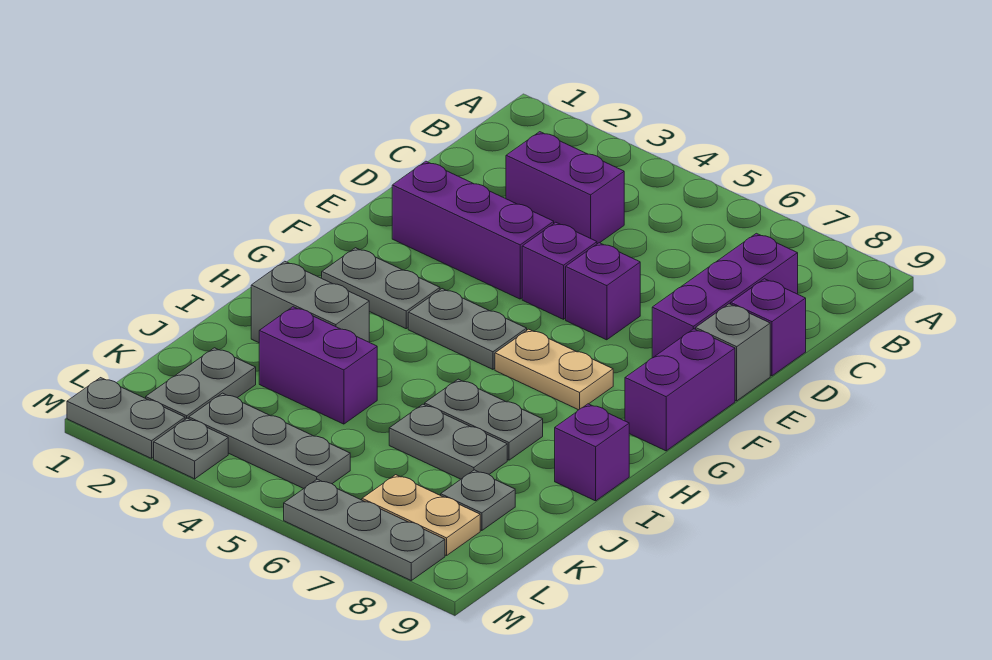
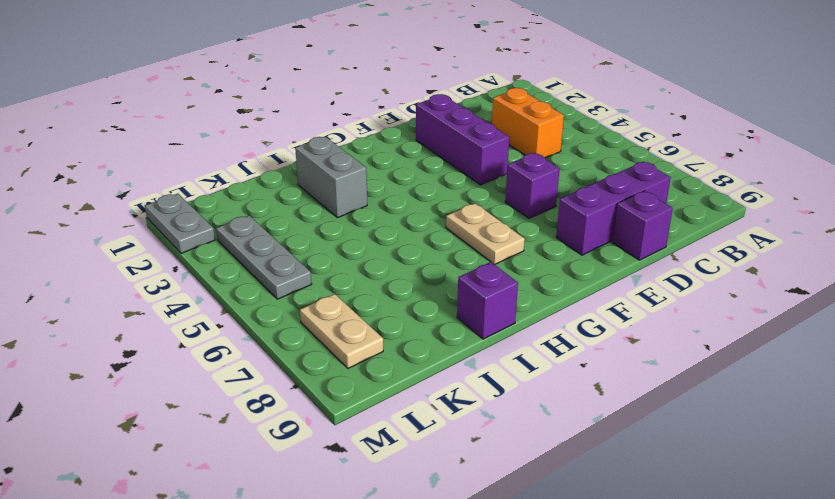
orange 1x2 brick [492,88,564,158] -> purple 1x2 brick [506,132,624,244]
none -> purple 1x1 brick [522,222,597,319]
none -> grey 1x1 brick [696,304,770,401]
none -> purple 1x2 brick [625,329,735,451]

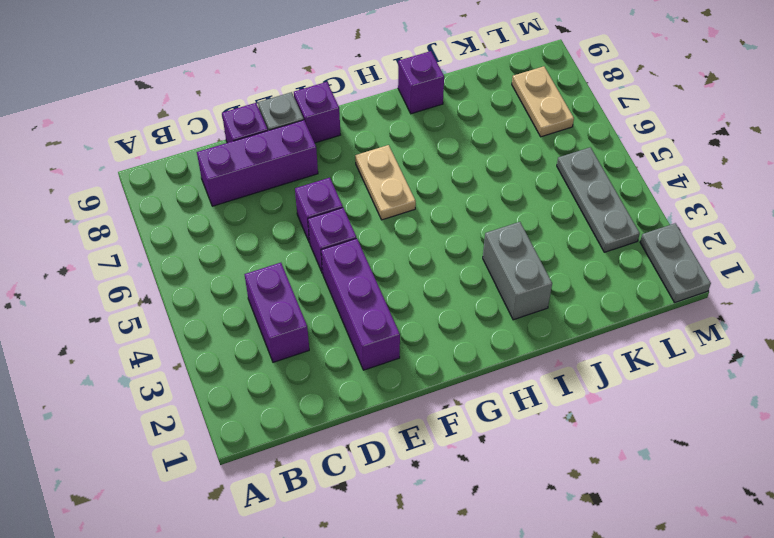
purple 1x1 brick [294,82,340,143] -> purple 1x2 brick [625,329,735,451]
none -> grey 1x2 plate [322,248,440,329]
none -> grey 1x2 plate [408,289,527,369]
none -> grey 1x2 plate [425,379,543,460]

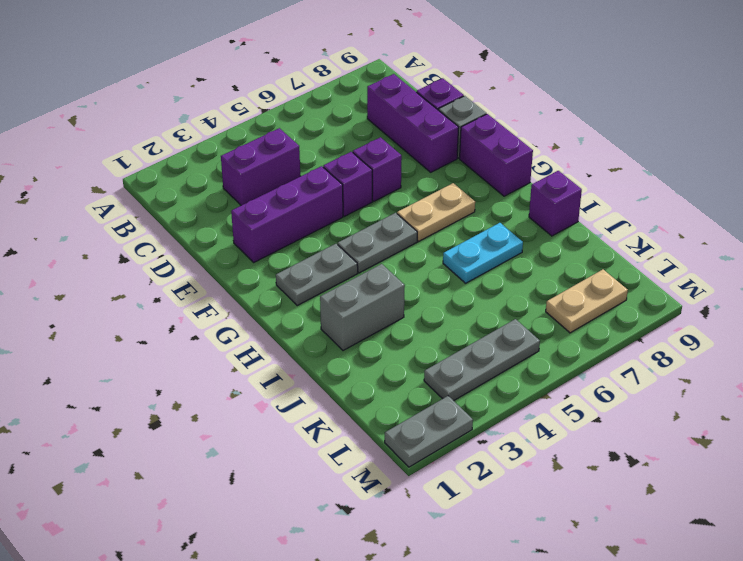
cyan 1x2 plate [443,223,523,283] -> grey 1x2 plate [425,379,543,460]
none -> purple 1x2 brick [259,307,377,424]
none -> grey 1x2 plate [389,404,507,479]
none -> grey 1x2 plate [146,348,256,419]

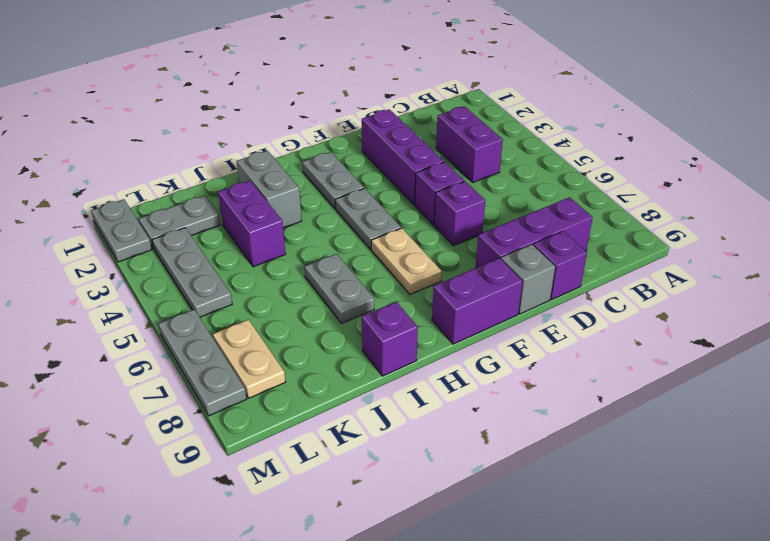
none -> grey 1x2 plate [389,404,507,479]
none -> grey 1x1 plate [441,470,515,531]
none -> grey 1x1 plate [154,418,228,479]

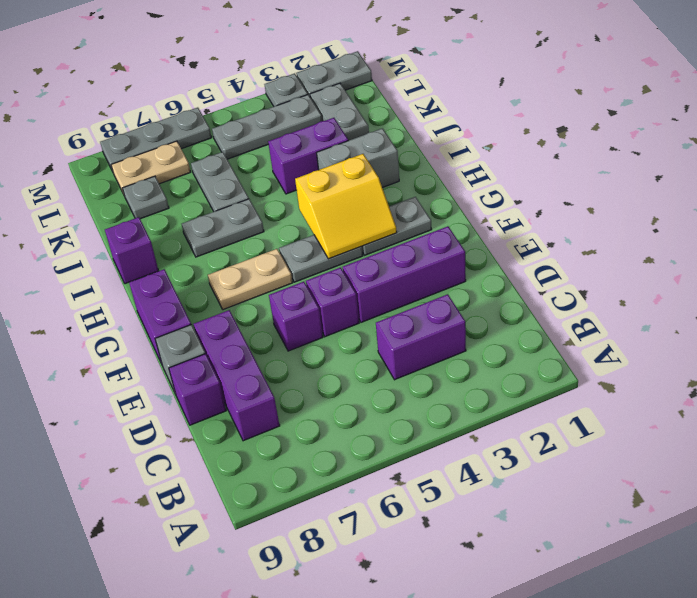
yellow 2x2 slope [295,154,397,259] -> none
grey 1x2 plate [191,152,249,212] -> grey 1x2 plate turned to [389,404,507,479]

